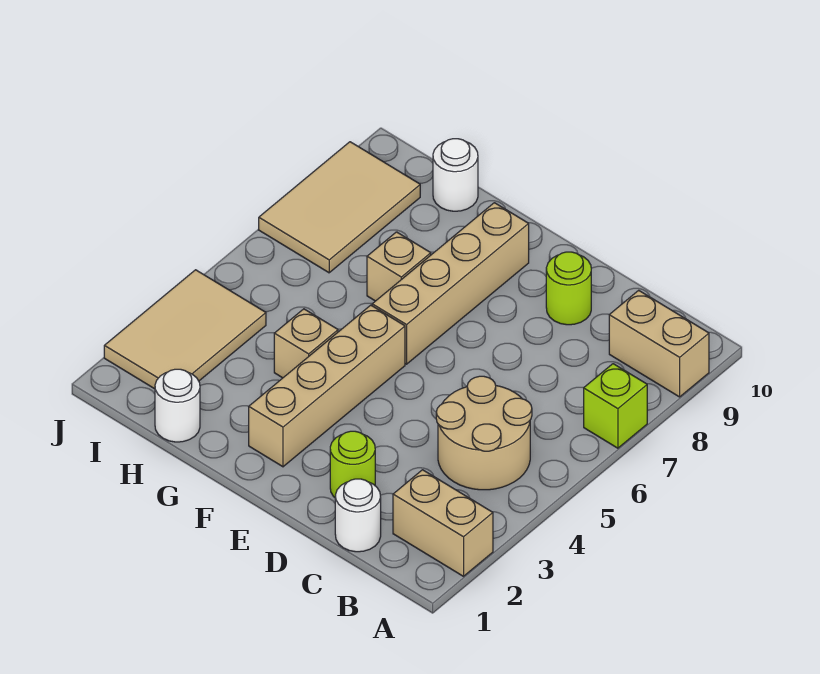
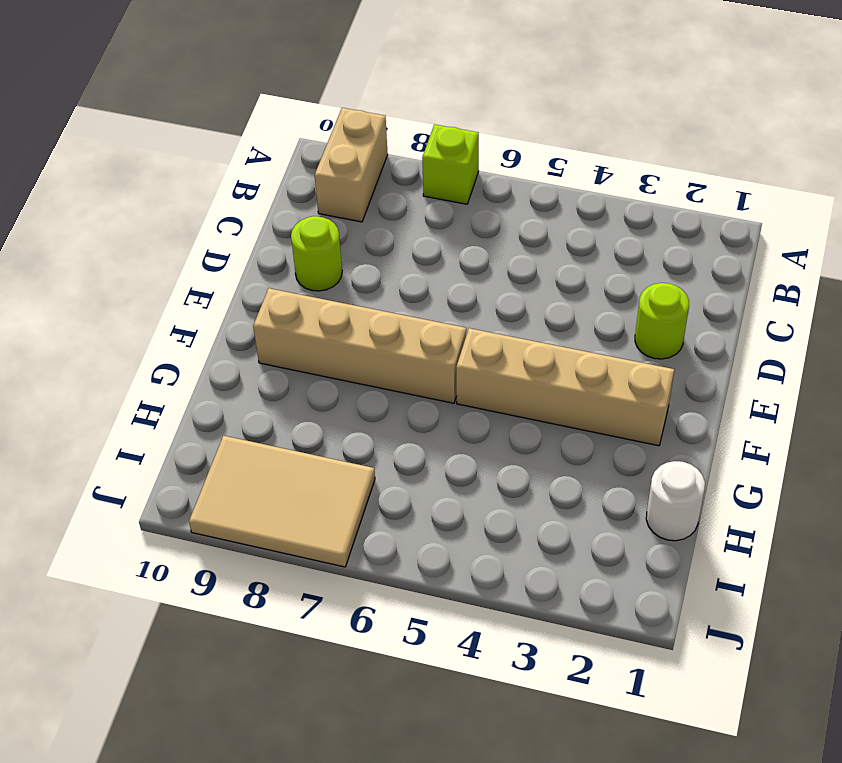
none -> tan 1x2 brick [393,470,493,576]
none -> tan 2x2 round brick [436,376,532,490]
none -> white 1x1 round brick [335,479,381,552]

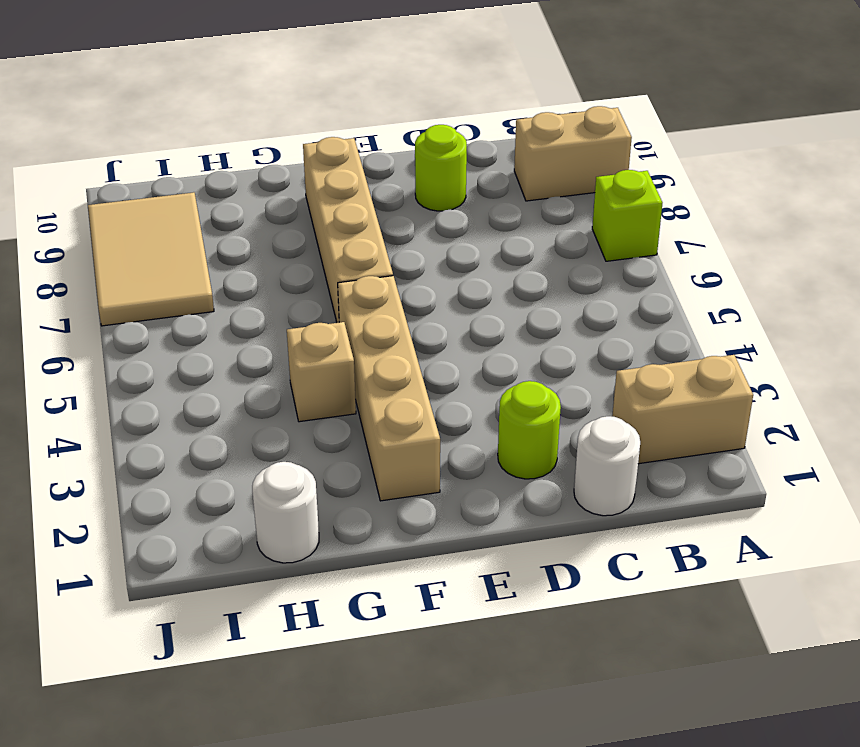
none -> tan 2x2 round brick [436,376,532,490]
none -> tan 1x1 brick [367,232,431,301]
none -> white 1x1 round brick [433,139,478,211]

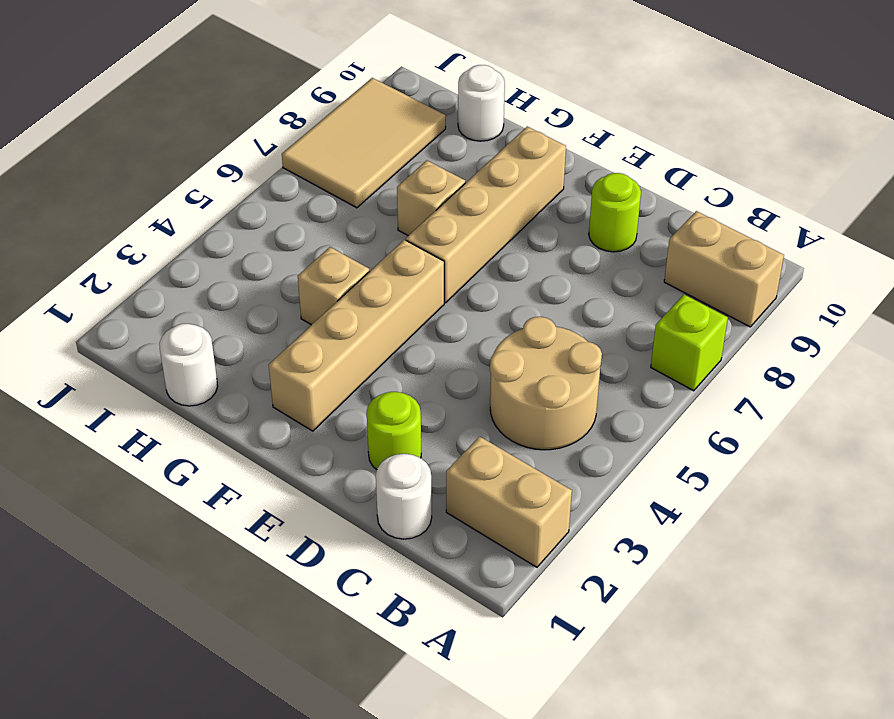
none -> tan 2x3 tile [104,270,266,389]

